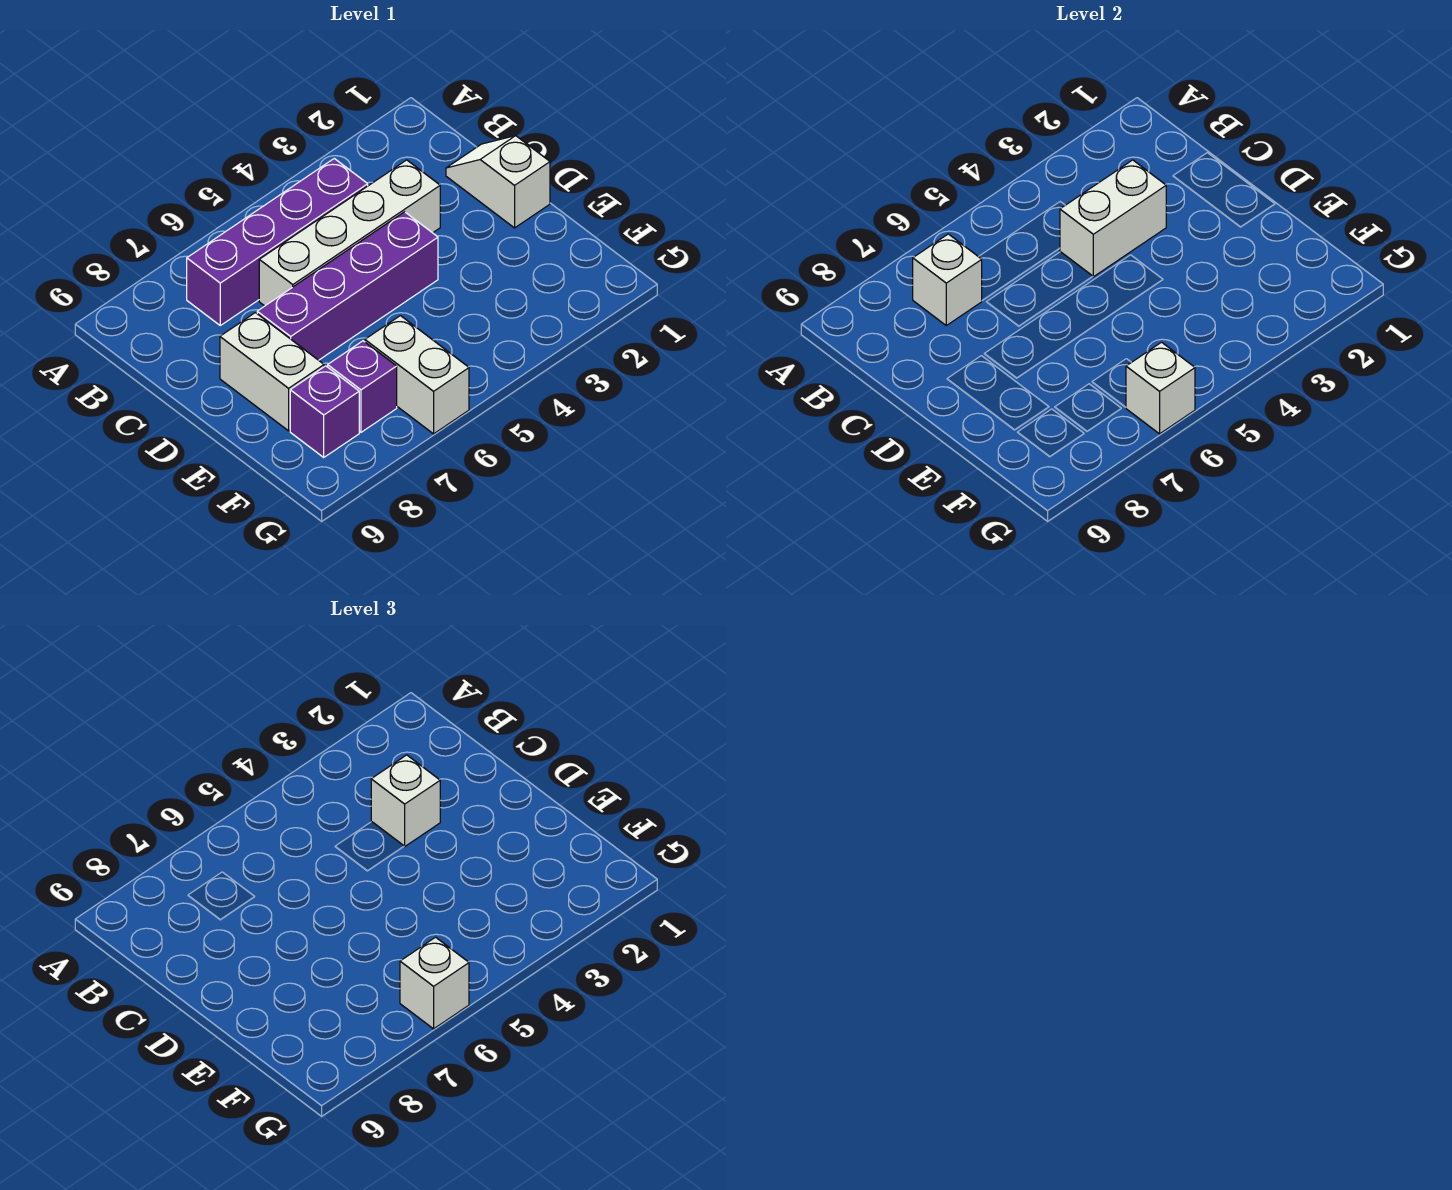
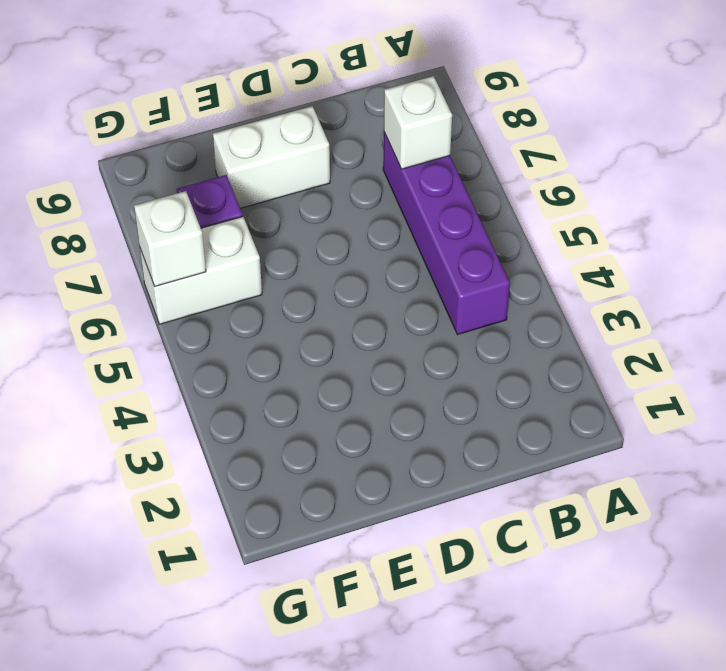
none -> white 1x2 slope [446,136,550,228]
none -> white 1x4 brick [259,160,440,306]
none -> purple 1x4 brick [257,212,438,360]

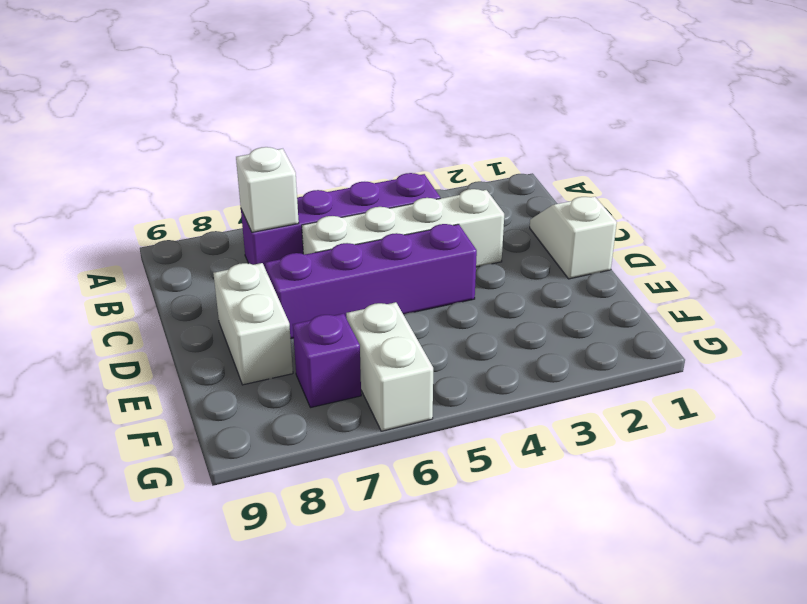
none -> purple 1x1 brick [290,366,359,457]
none -> white 1x2 brick [1060,160,1166,277]
none -> white 1x1 brick [1126,342,1195,434]

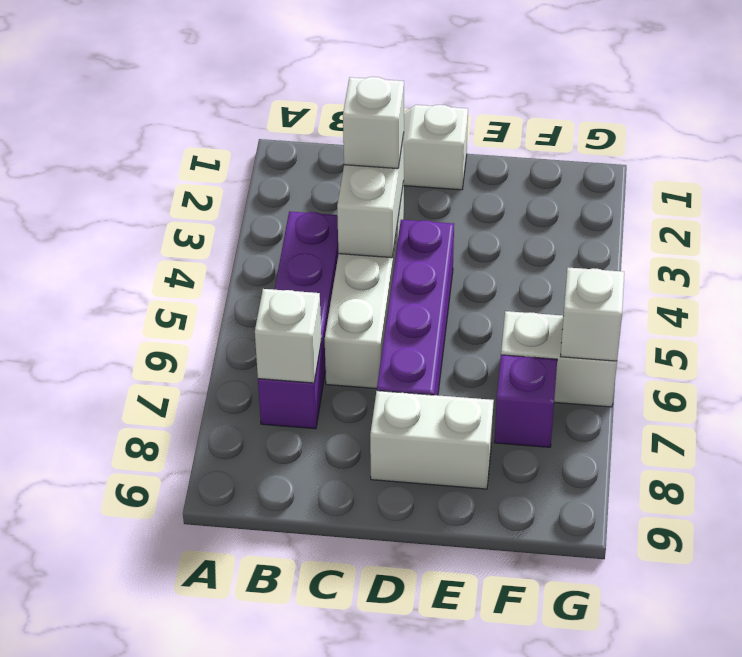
none -> purple 1x1 brick [290,366,359,457]
none -> white 1x1 brick [400,937,469,1029]

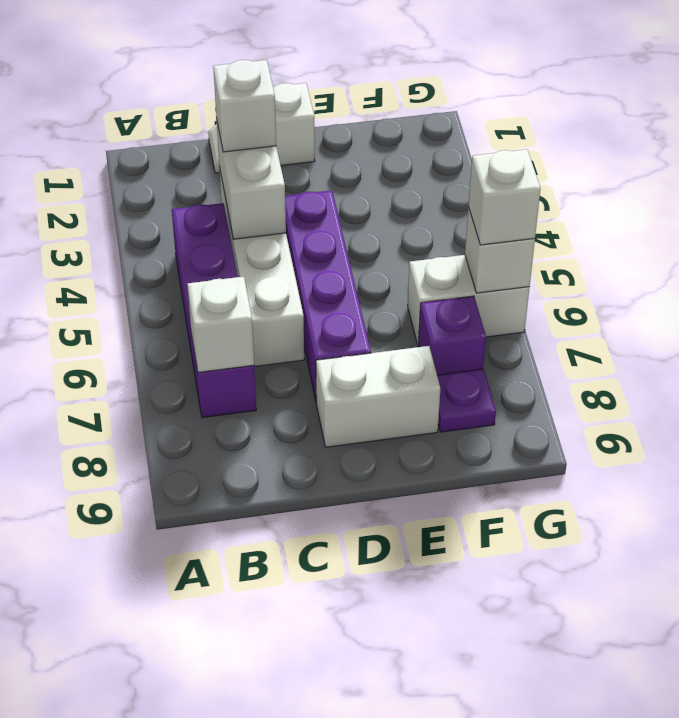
purple 1x1 plate [437,369,496,432] -> purple 1x1 brick [290,366,359,457]

